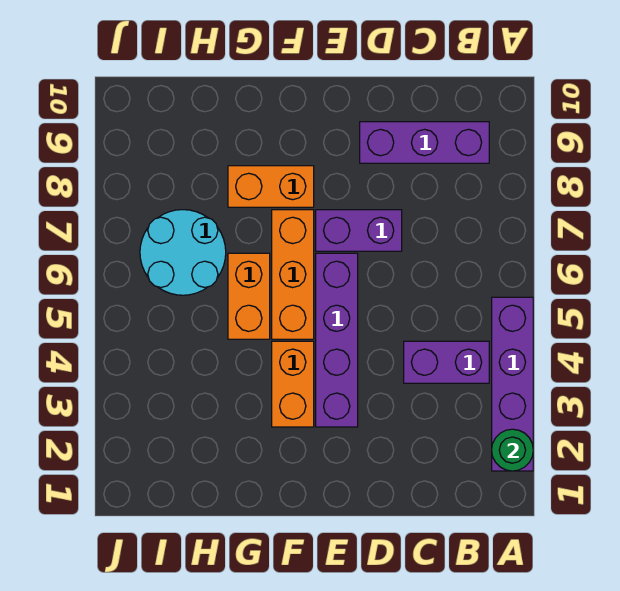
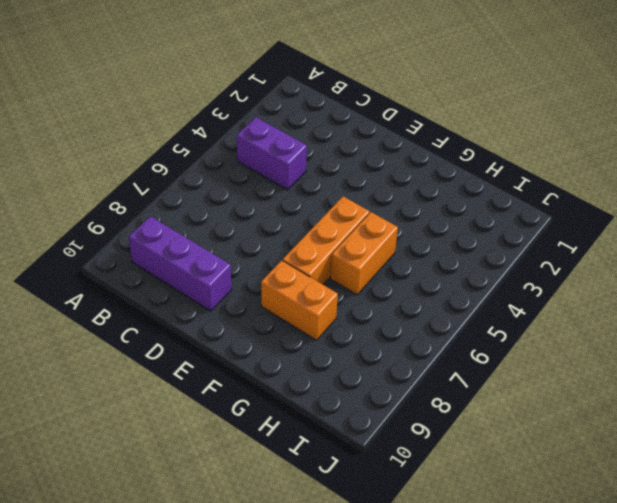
none -> purple 1x4 brick [492,297,533,471]
none -> purple 1x2 brick [316,210,402,251]

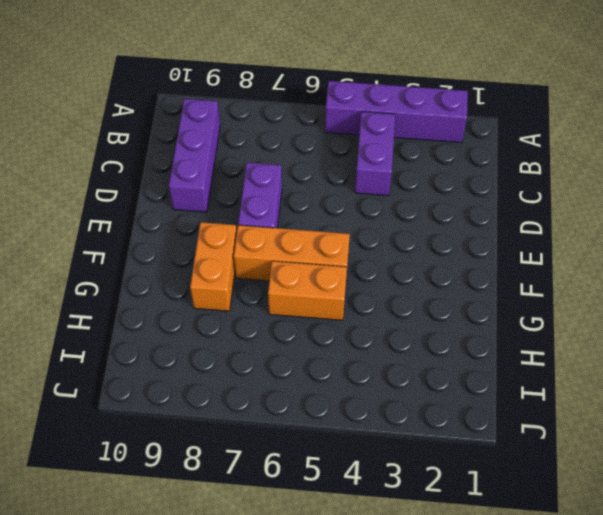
none -> purple 1x4 brick [316,253,358,427]
none -> orange 1x2 brick [272,341,314,427]

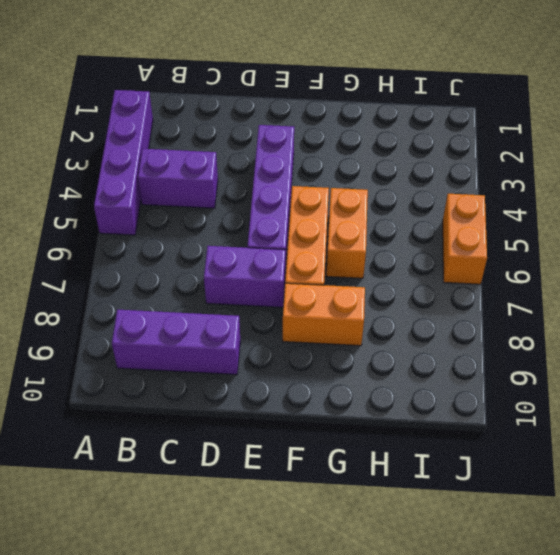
orange 1x2 brick [443,194,487,284] -> orange 1x2 brick moved to [272,341,314,427]
none -> cyan 2x2 round brick [140,210,226,295]
none -> green 1x1 round brick [492,429,533,471]

